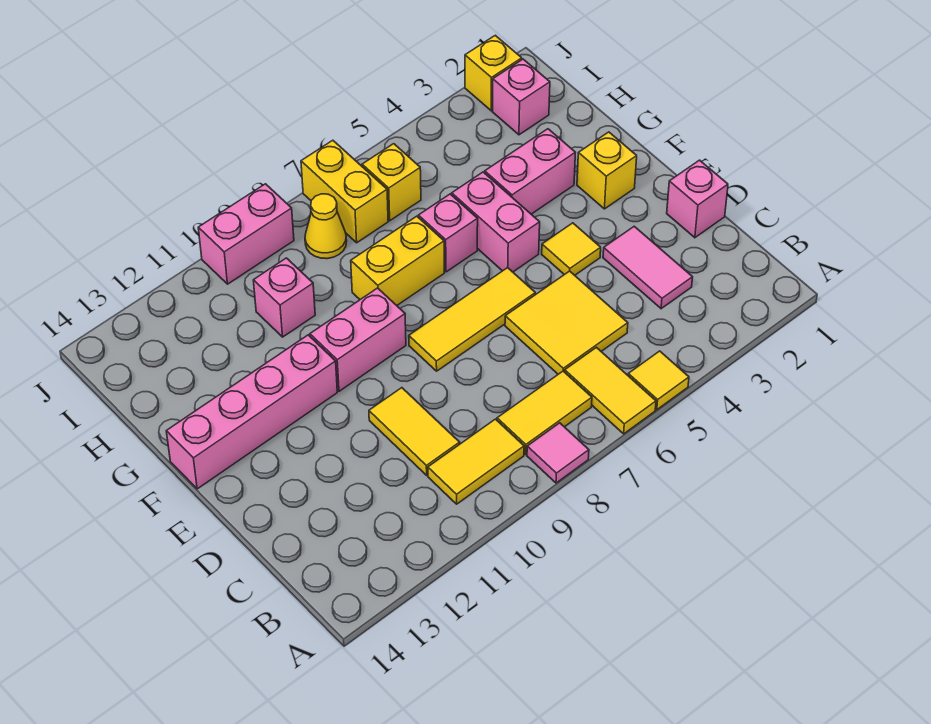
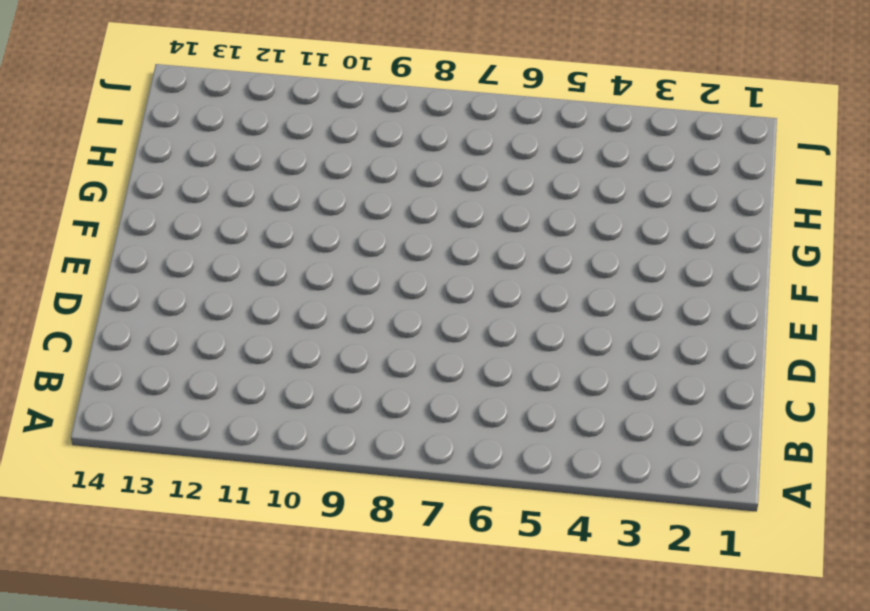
none -> yellow 1x1 tile [628,351,689,410]
none -> yellow 1x2 tile [565,347,656,434]
none -> pink 1x1 tile [527,423,589,483]

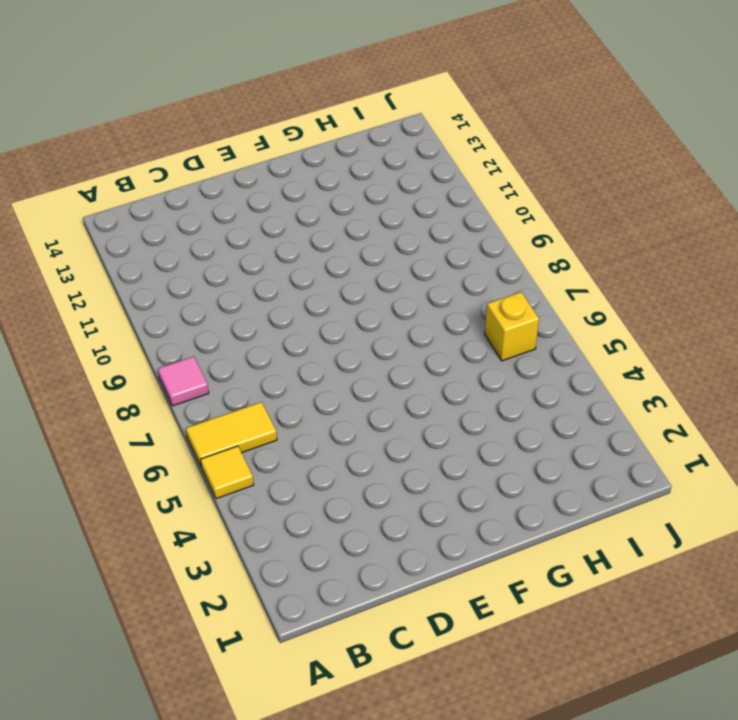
none -> yellow 1x2 tile [497,371,592,454]
none -> yellow 1x2 tile [428,419,524,504]
none -> pink 1x2 tile [603,226,693,309]

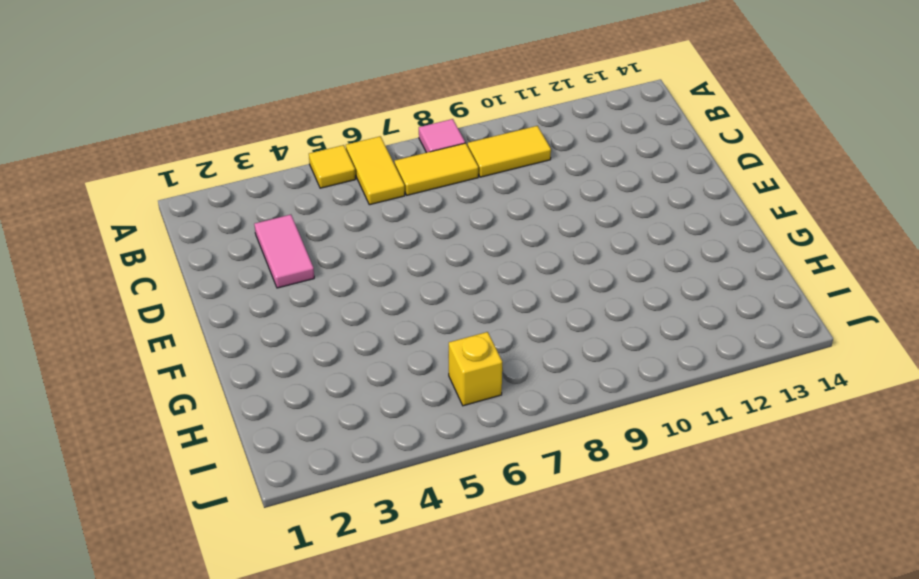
none -> yellow 2x2 tile [505,271,628,374]
none -> yellow 1x2 tile [369,388,460,475]
none -> pink 1x1 brick [667,160,728,238]

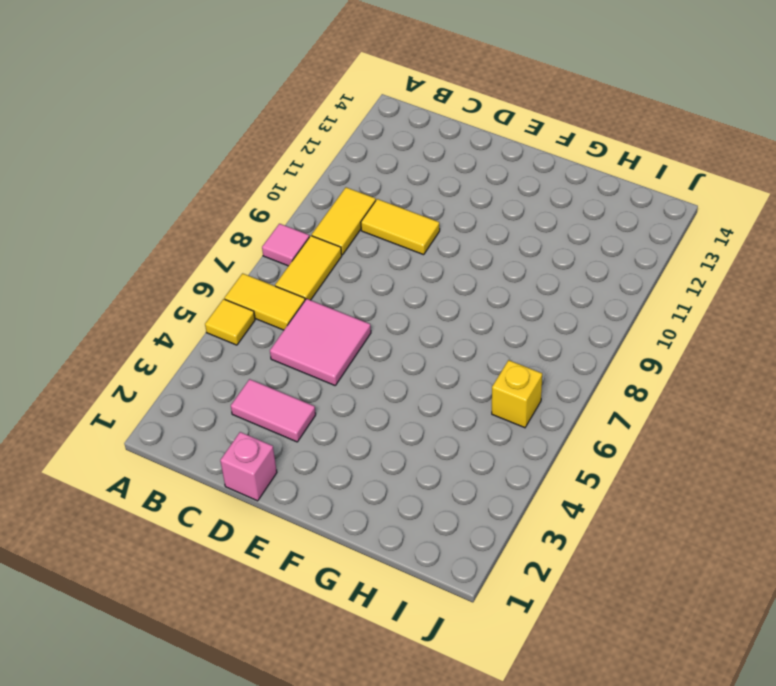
pink 2x2 tile [270,299,371,385] -> yellow 2x2 tile [505,271,628,374]
none -> yellow 1x1 tile [542,223,601,275]
none -> yellow 1x3 tile [409,268,535,371]
none -> yellow 1x1 brick [577,132,637,209]

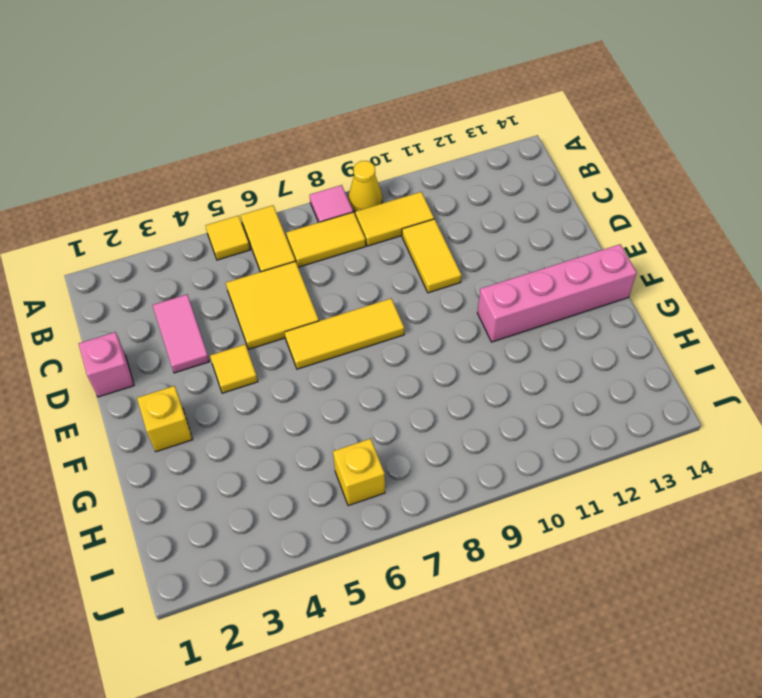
yellow 1x1 cone [348,161,382,211] -> yellow 1x1 cone moved to [305,194,347,259]
none -> pink 1x2 brick [452,172,540,272]
none -> pink 1x2 brick [310,288,406,391]
none -> pink 1x2 brick [485,129,575,214]

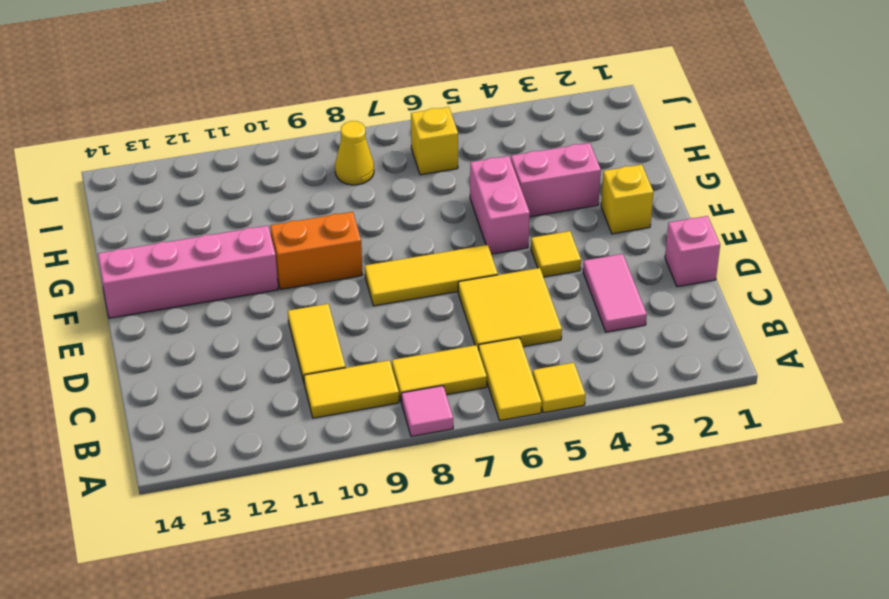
orange 1x2 brick [270,212,363,289] -> pink 1x2 brick [310,288,406,391]
none -> pink 1x1 brick [418,194,478,272]
none -> yellow 1x2 brick [351,216,444,305]
none -> pink 1x1 brick [253,258,315,337]

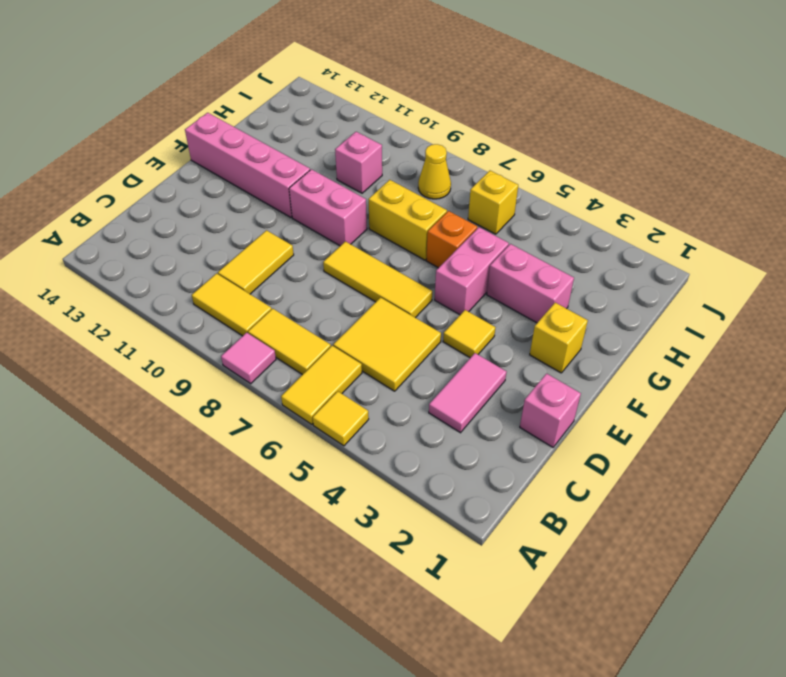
orange 1x1 brick [426,211,477,268] -> pink 1x1 brick [418,194,478,272]
none -> pink 1x1 brick [492,59,550,135]
none -> yellow 1x2 brick [301,140,388,243]
none -> yellow 1x1 brick [465,35,522,111]

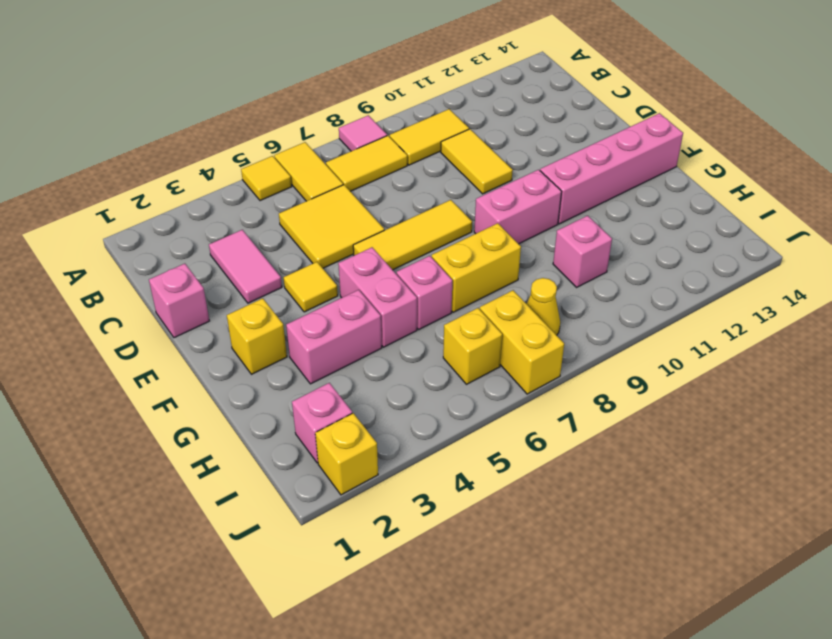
none -> pink 1x2 brick [198,184,294,284]

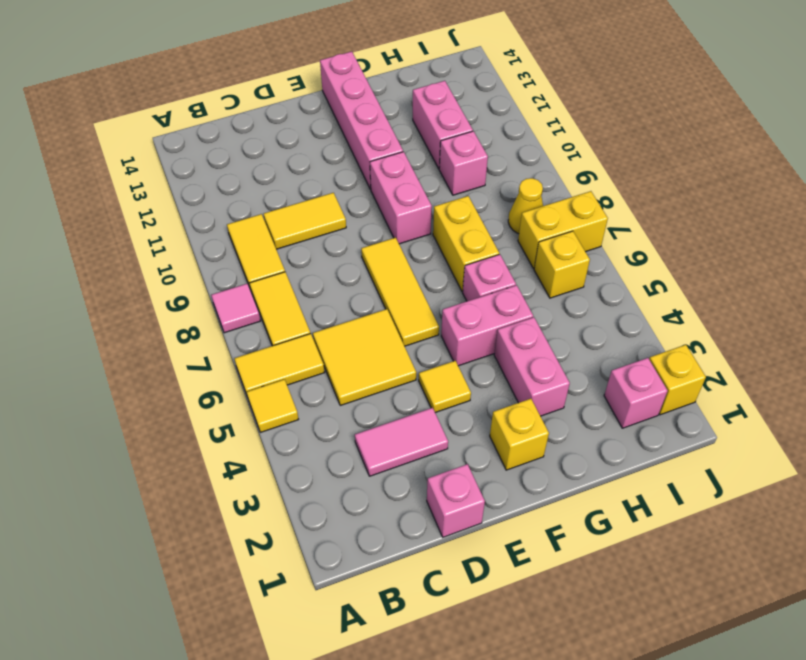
pink 1x2 brick [413,81,473,168] -> pink 1x2 brick moved to [198,184,294,284]

